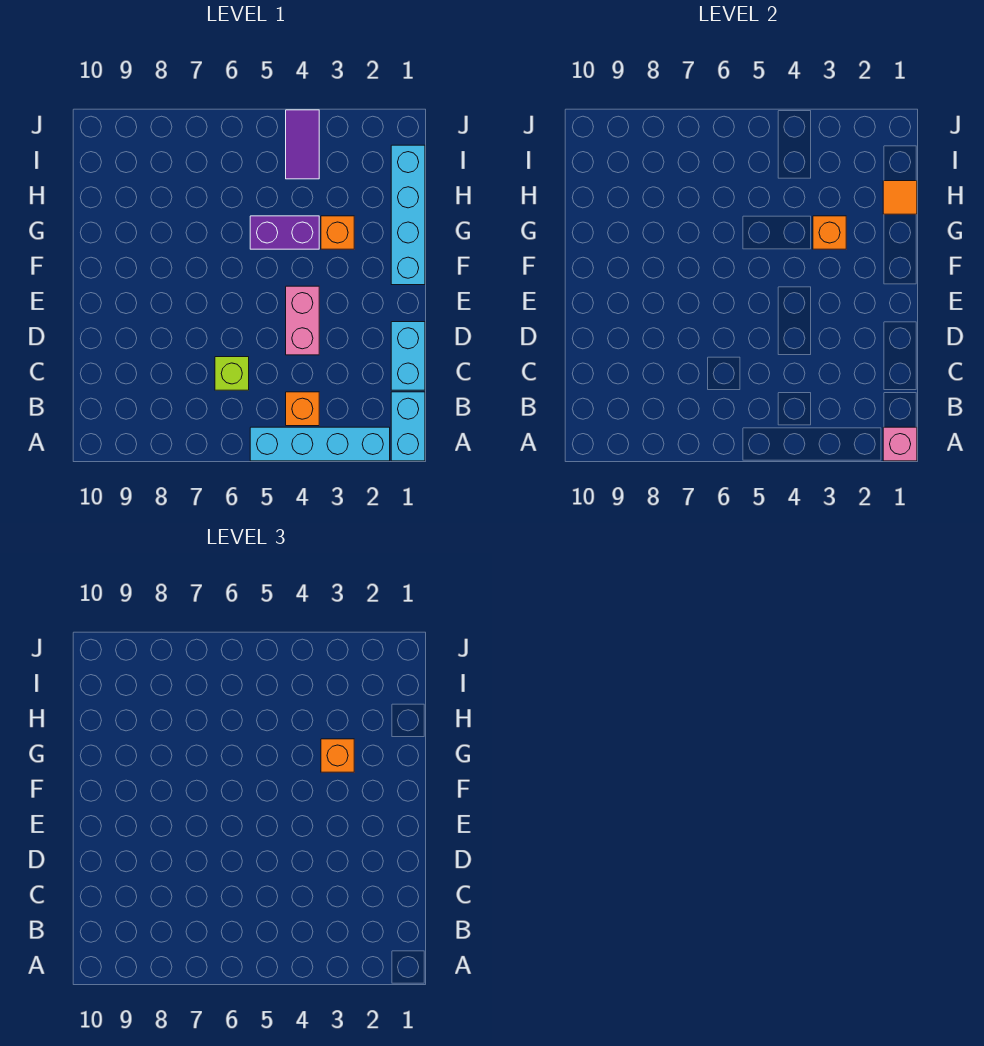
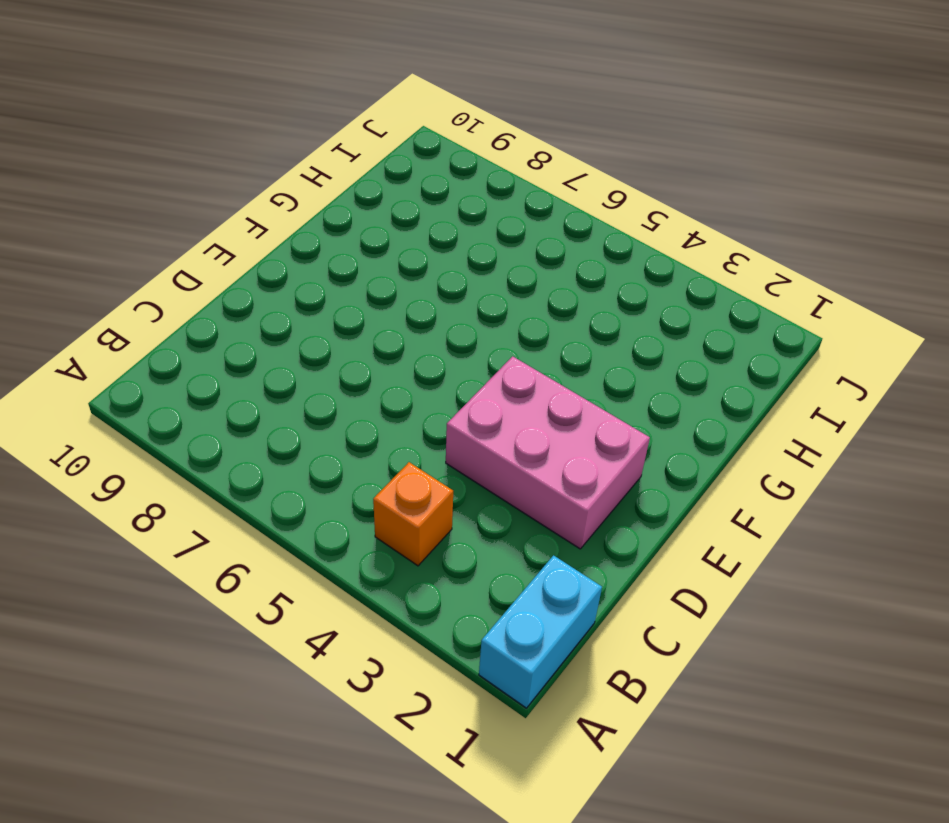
pink 2x3 brick [446,356,650,549] -> pink 1x2 brick [286,286,319,355]
none -> cyan 1x4 brick [250,427,390,461]
none -> cyan 1x2 brick [391,322,425,390]
none -> lime 1x1 brick [215,357,249,390]

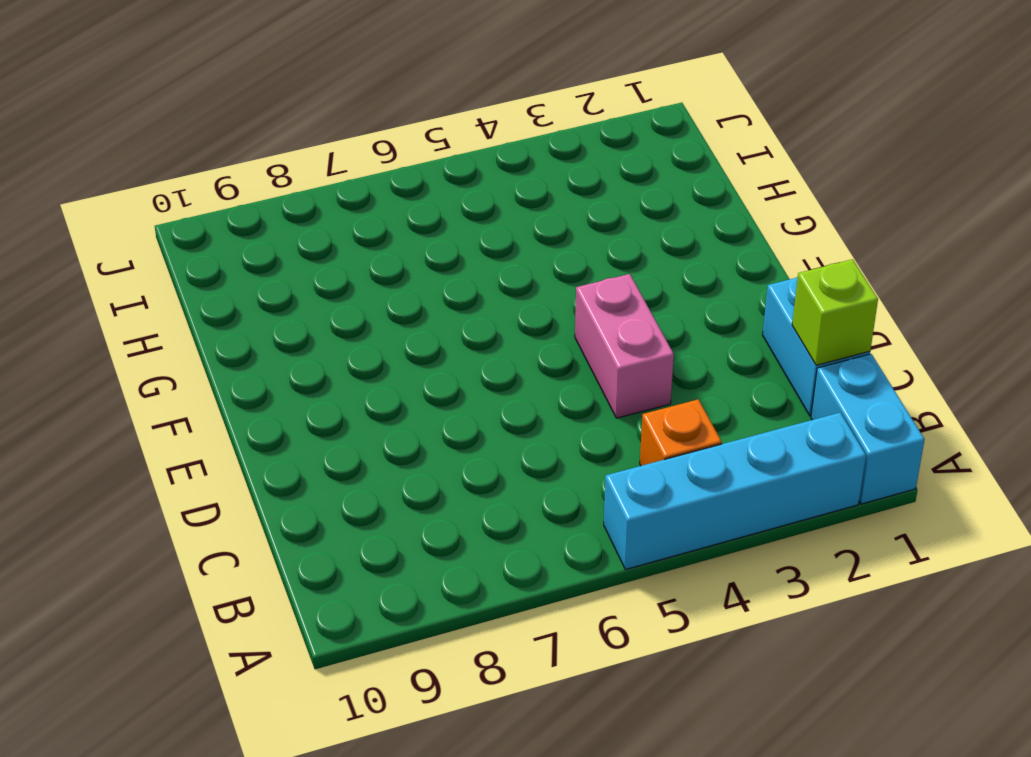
lime 1x1 brick [792,259,878,365] -> lime 1x1 brick moved to [215,357,249,390]
none -> cyan 1x4 brick [391,145,425,285]
none -> orange 1x1 brick [321,216,354,249]
none -> purple 1x2 brick [250,216,319,249]

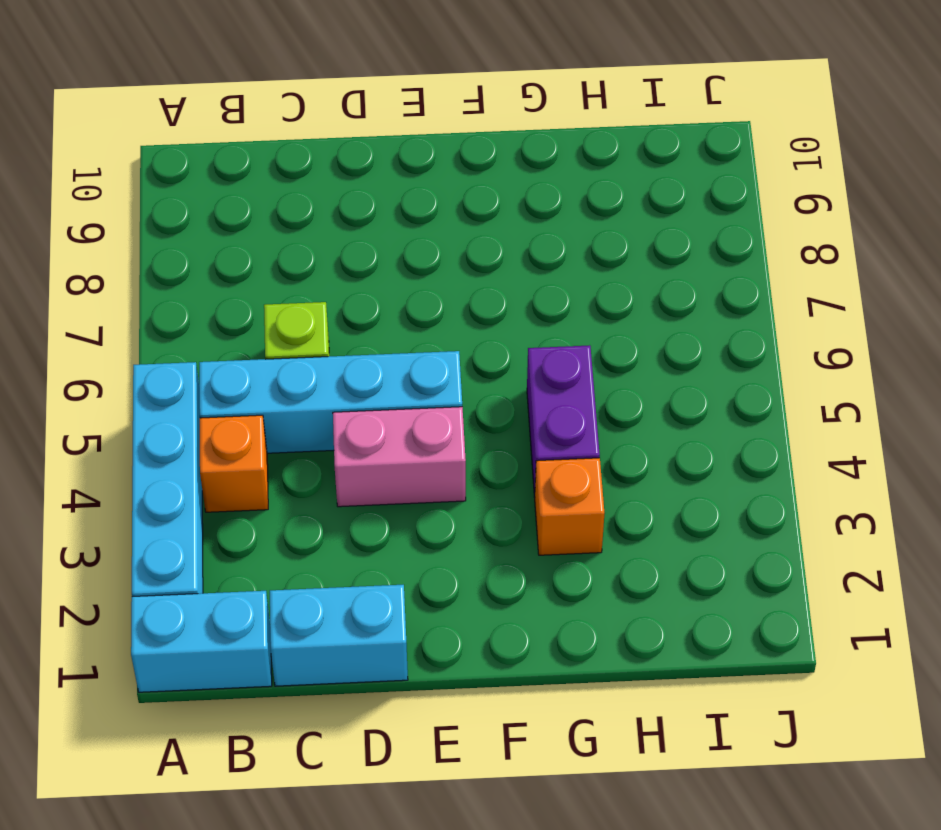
cyan 1x4 brick [199,351,462,453] -> cyan 1x4 brick moved to [391,145,425,285]
none -> purple 1x2 tile [286,110,319,179]
none -> pink 1x1 brick [883,427,917,461]
none -> orange 1x1 brick [813,216,846,249]

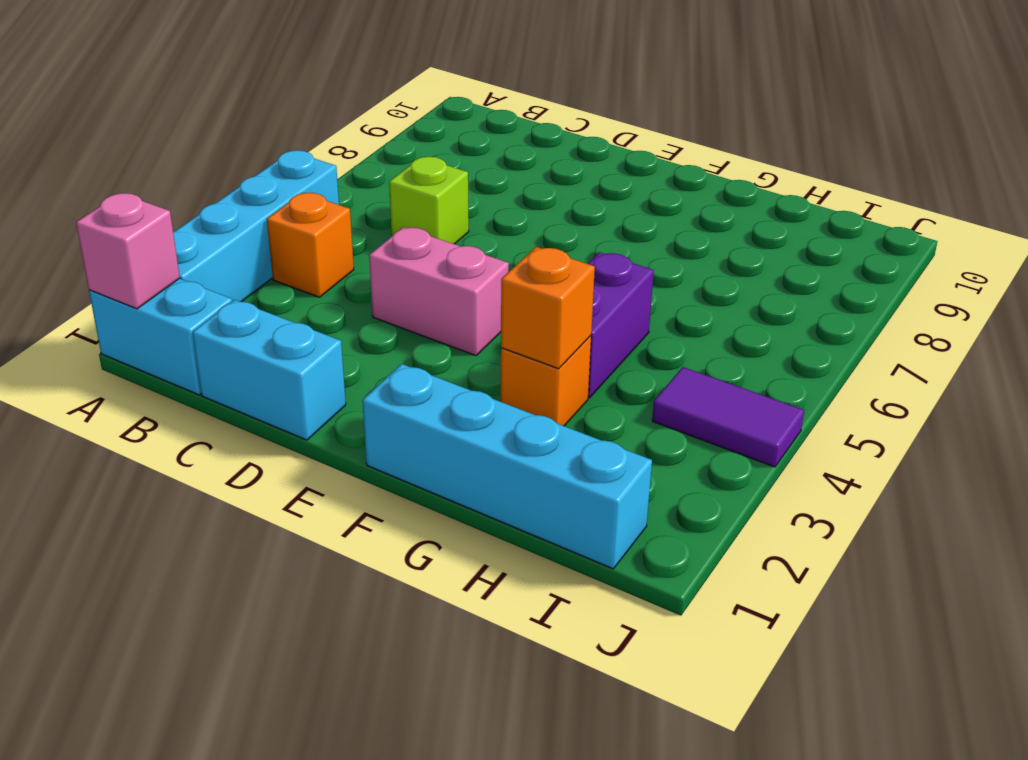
none -> orange 1x1 tile [883,181,917,214]
none -> orange 1x1 brick [321,739,354,772]

